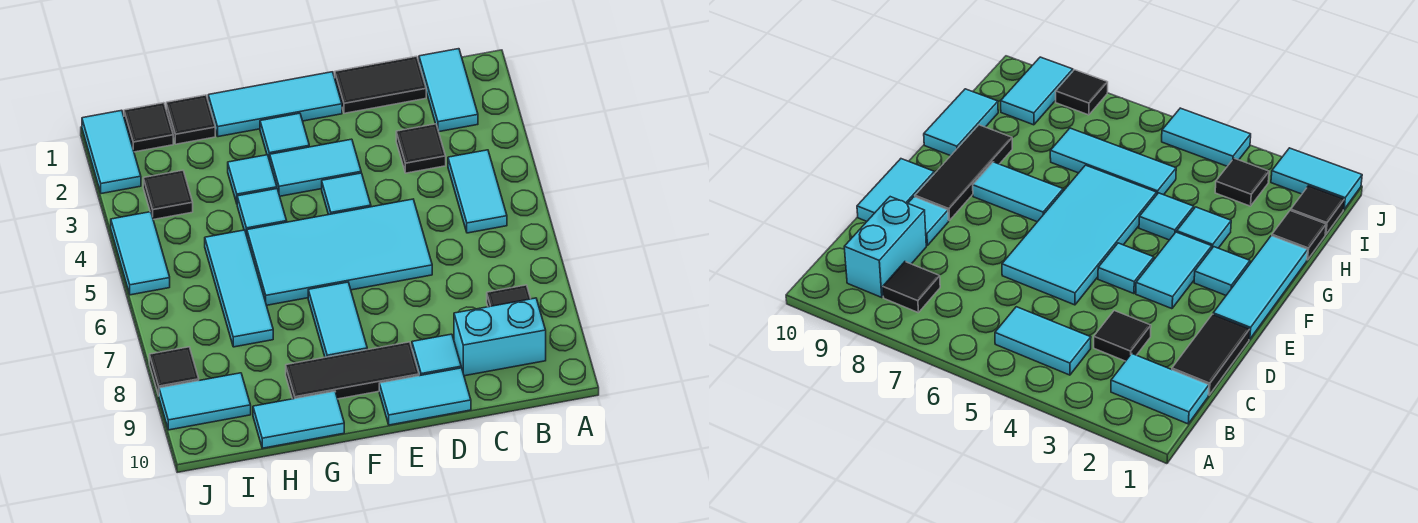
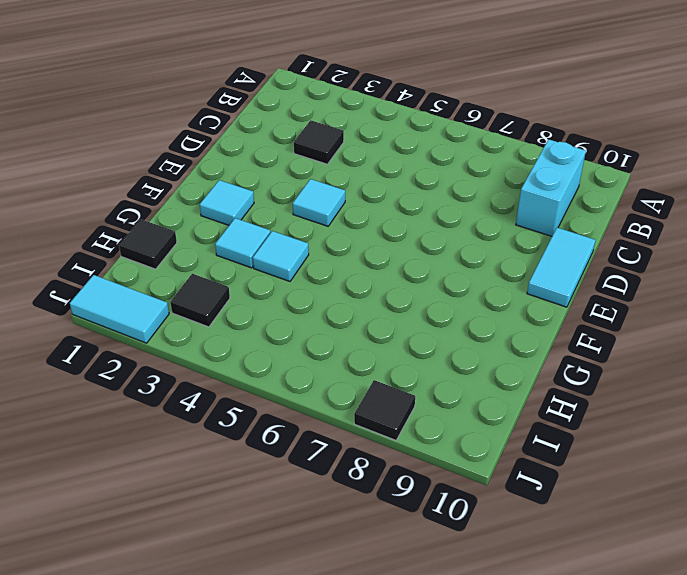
none -> cyan 1x2 tile [419,49,478,132]
none -> cyan 1x2 tile [448,150,507,233]
none -> black 1x1 tile [487,285,531,307]

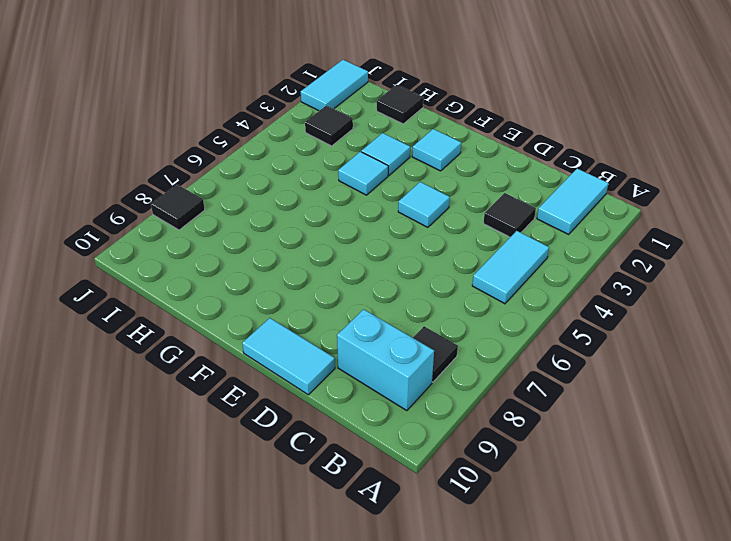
none -> black 1x2 tile [335,56,426,113]
none -> cyan 2x4 tile [247,199,432,305]
none -> cyan 1x1 tile [412,334,461,376]

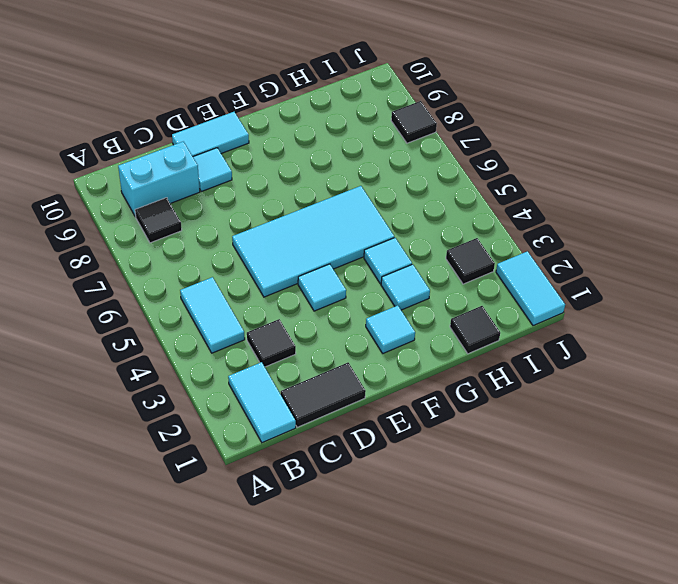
none -> cyan 1x3 tile [208,72,342,137]
none -> cyan 1x2 tile [270,139,361,196]
none -> black 1x3 tile [286,342,419,399]

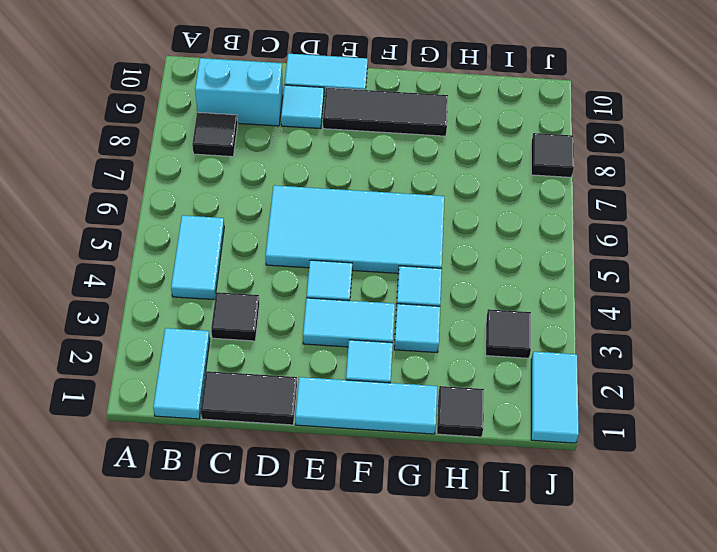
none -> cyan 1x2 tile [308,282,367,357]
none -> cyan 1x2 tile [253,391,344,448]
none -> cyan 1x3 tile [205,230,273,347]

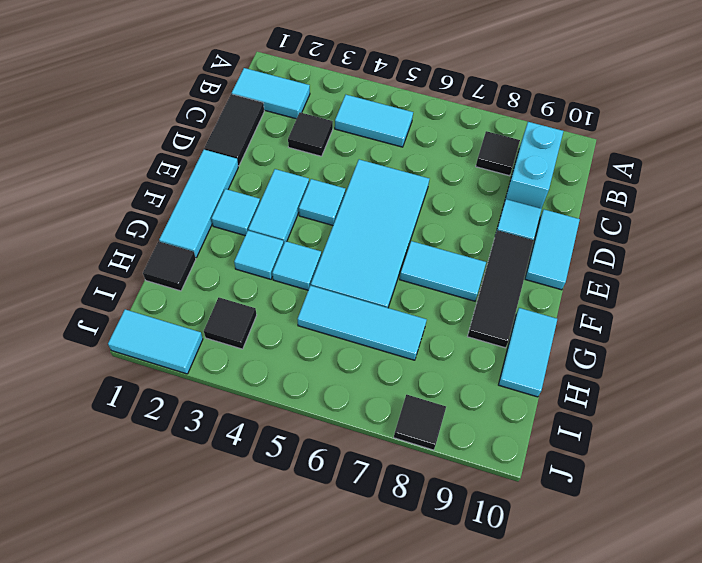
none -> black 1x1 tile [124,103,173,152]
none -> cyan 1x2 tile [159,373,251,430]
none -> cyan 1x2 tile [111,212,170,295]

